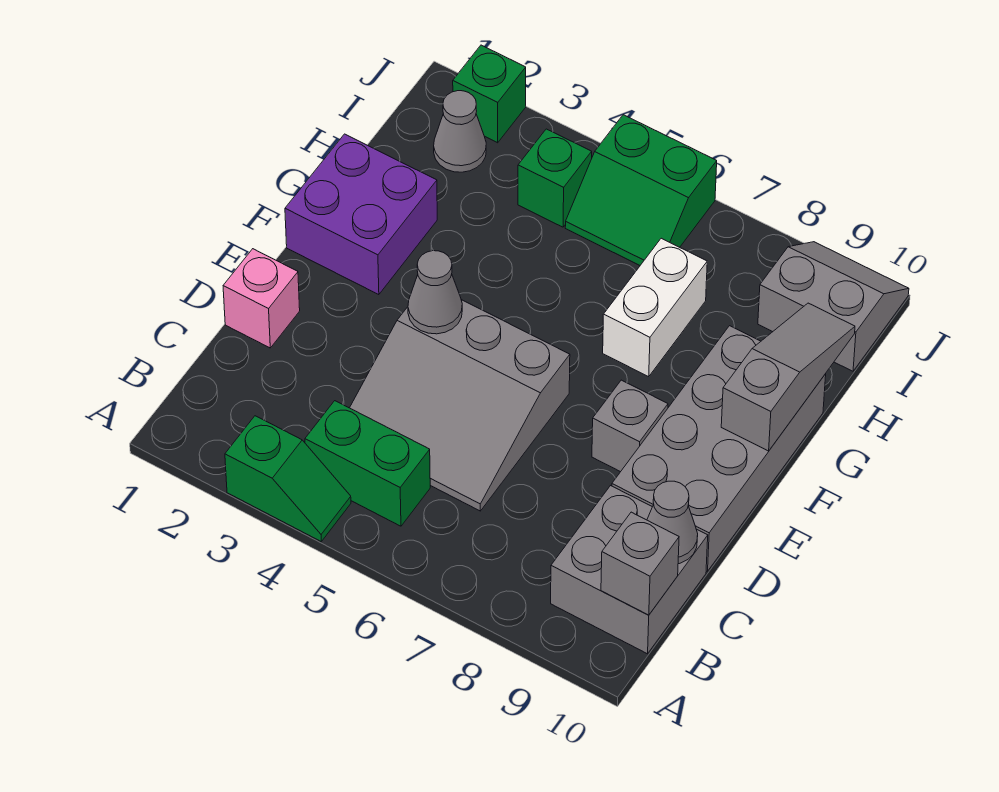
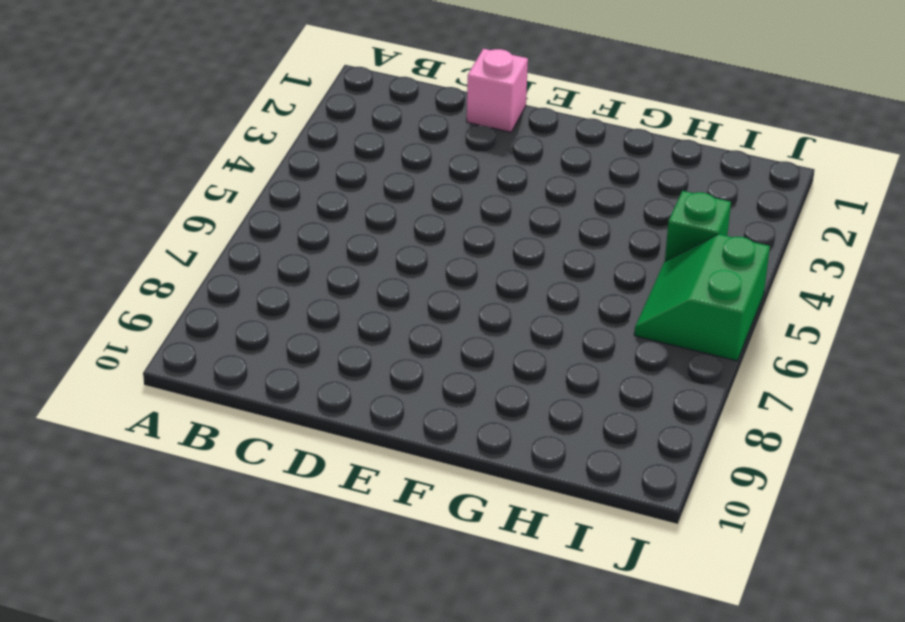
none -> green 1x2 slope [225,416,351,541]
none -> green 1x2 brick [305,401,430,526]
none -> grey 2x2 brick [551,486,708,654]

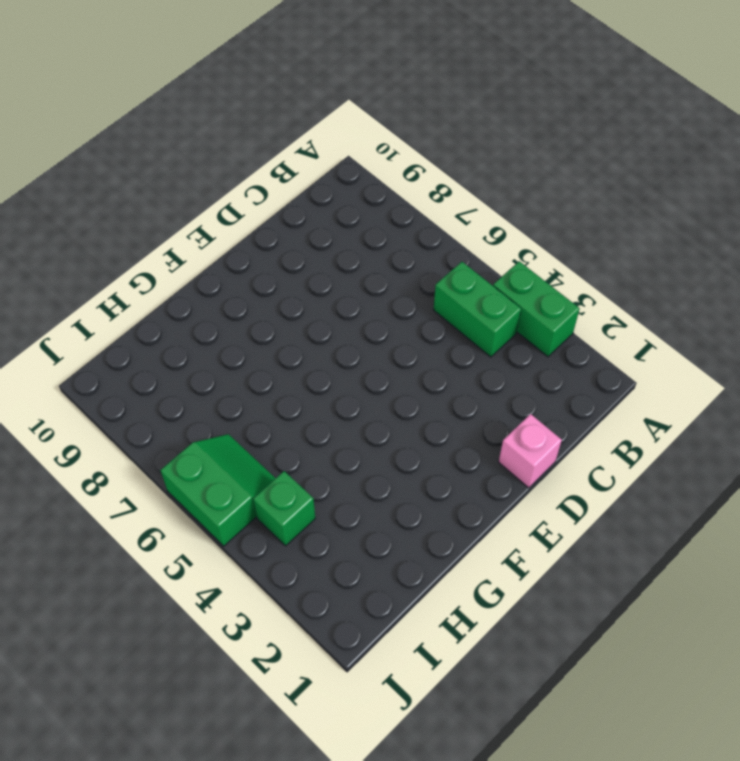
green 1x2 brick [493,261,580,357] -> green 1x2 slope [225,416,351,541]
none -> grey 2x2 brick [551,486,708,654]
none -> grey 3x3 slope [350,300,570,511]
none -> grey 2x4 brick [612,326,826,571]

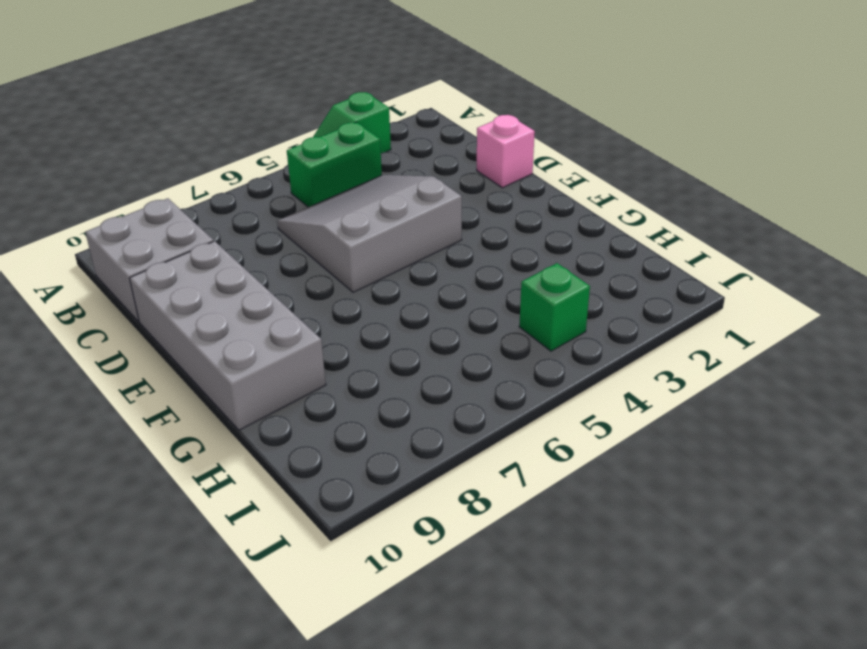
none -> grey 1x1 brick [592,380,668,472]
none -> purple 2x2 brick [285,134,437,295]
none -> white 1x2 brick [603,238,707,377]

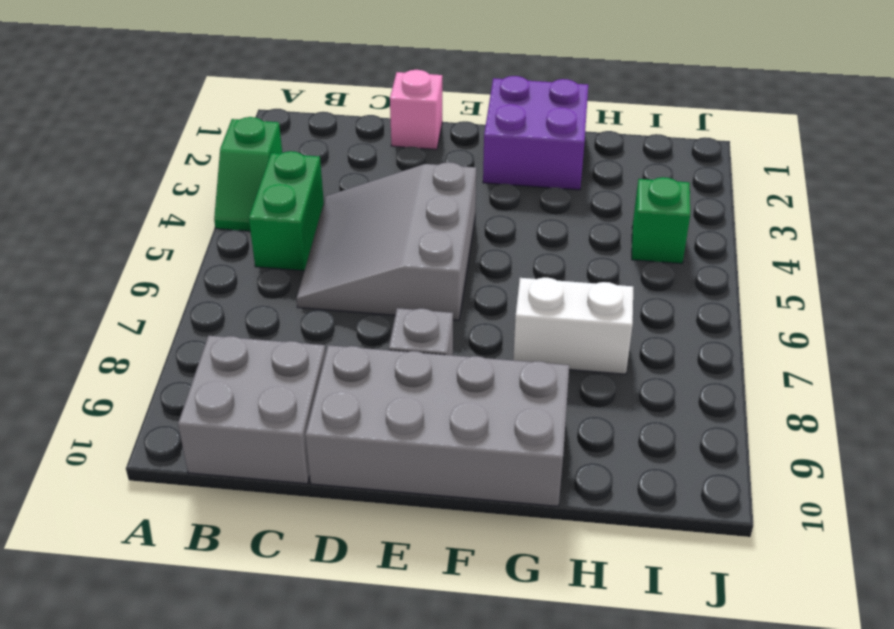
none -> grey 1x1 cone [434,91,486,172]
none -> green 2x2 slope [565,115,717,265]
none -> grey 2x2 slope [758,242,909,371]

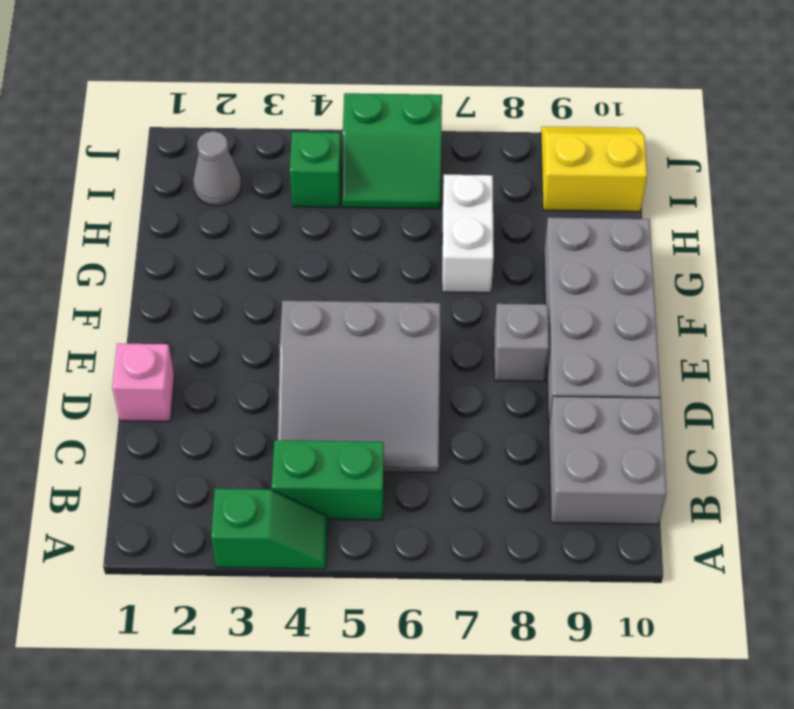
yellow 2x2 slope [541,126,647,212] -> grey 2x2 slope [758,242,909,371]
none -> purple 2x2 brick [285,134,437,295]
none -> green 1x1 brick [453,45,526,143]
none -> grey 1x1 brick [601,512,679,615]

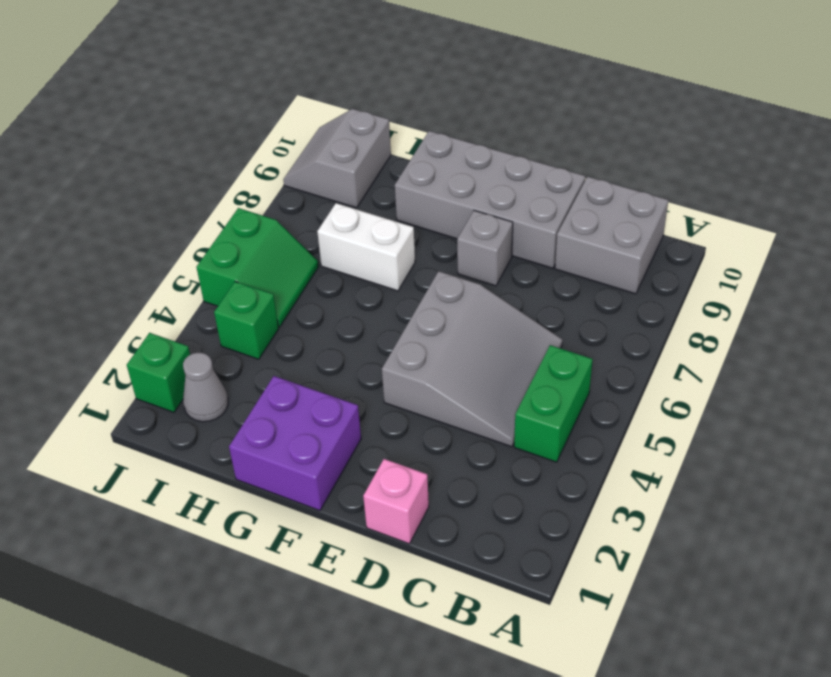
none -> green 1x2 slope [225,416,351,541]
none -> grey 1x1 brick [601,512,679,615]
none -> grey 1x1 cone [647,481,698,564]

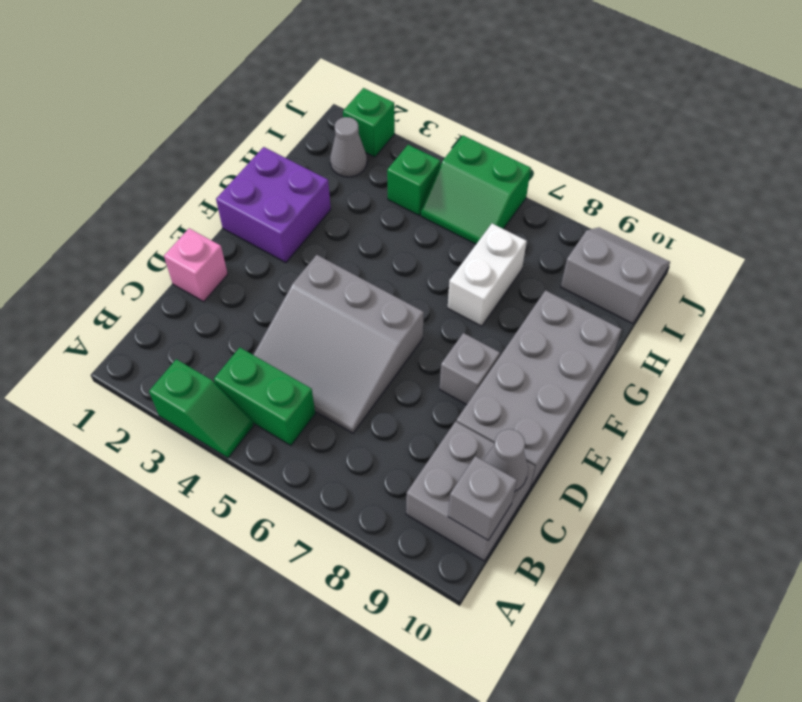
none -> grey 1x1 cone [408,251,462,334]
none -> grey 1x3 slope [721,303,855,451]

